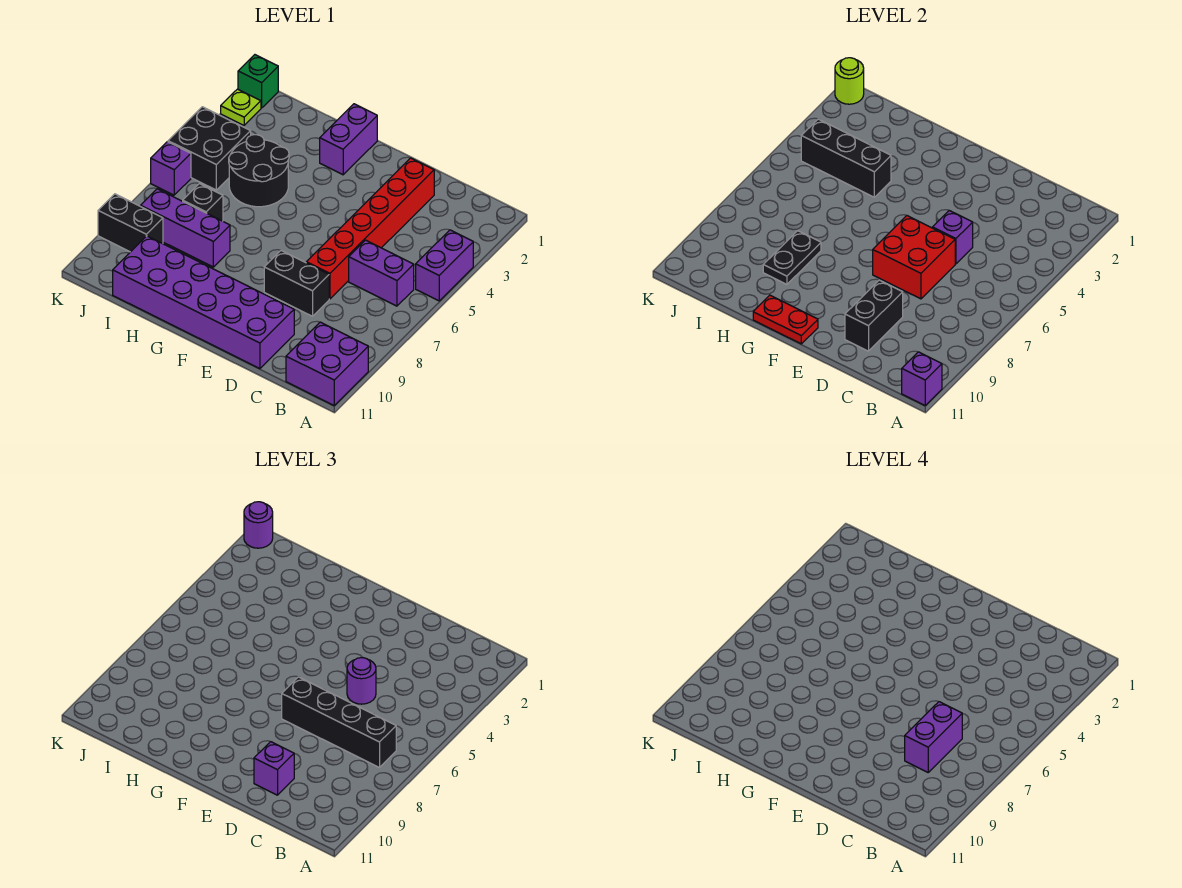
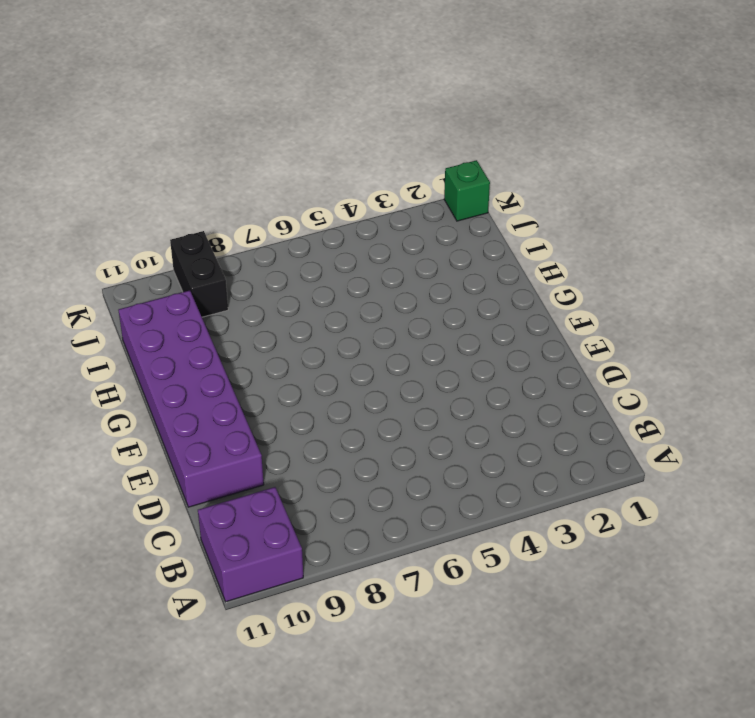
none -> purple 1x2 brick [416,230,473,301]
none -> purple 1x2 brick [349,240,414,306]
none -> red 1x6 brick [306,158,434,299]

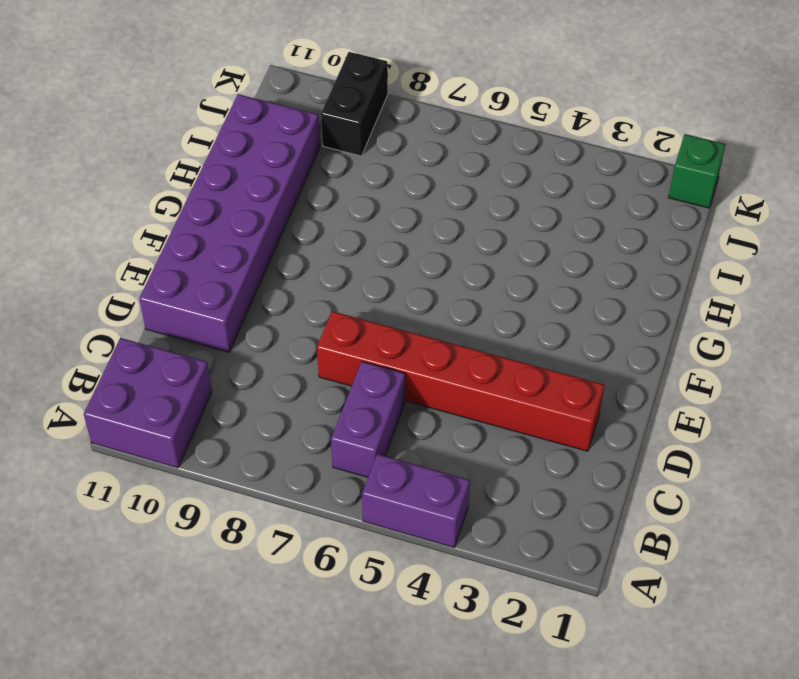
none -> black 1x2 brick [264,251,329,316]
none -> purple 1x2 brick [320,104,377,175]
none -> black 2x2 round brick [229,135,289,207]

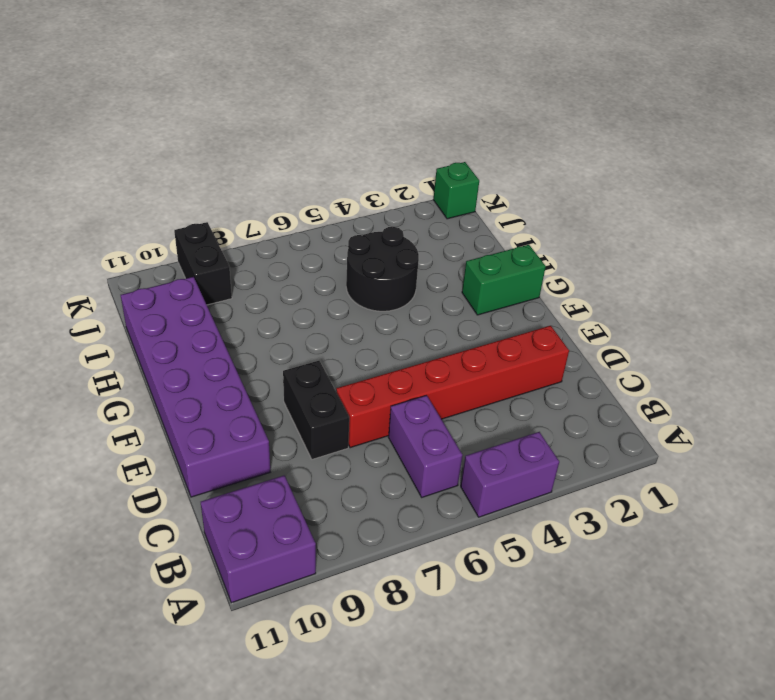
green 1x2 brick [462,245,546,315] -> purple 1x2 brick [320,104,377,175]
none -> purple 1x3 brick [140,189,230,267]
none -> black 1x1 brick [183,184,223,221]
none -> black 2x2 brick [168,107,251,190]

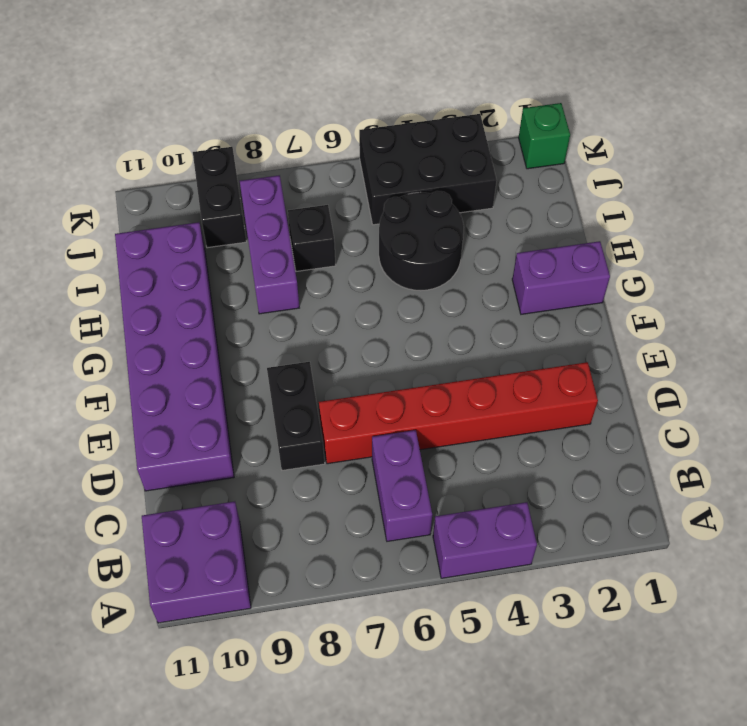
black 2x3 brick [359,114,497,225] -> black 2x2 brick [168,107,251,190]
none -> lime 1x1 plate [221,89,261,125]
none -> purple 1x1 brick [151,142,191,195]
none -> purple 1x1 brick [902,352,942,405]

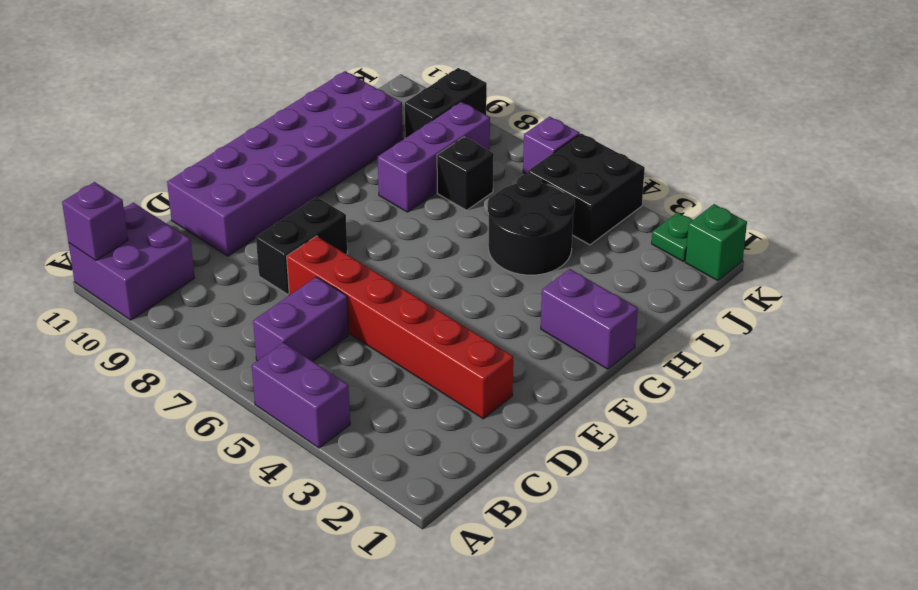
green 1x1 plate [652,212,693,262] -> lime 1x1 plate [221,89,261,125]
none -> purple 1x1 brick [932,211,973,264]
none -> red 2x2 brick [873,216,955,299]
none -> black 1x2 brick [845,280,903,351]

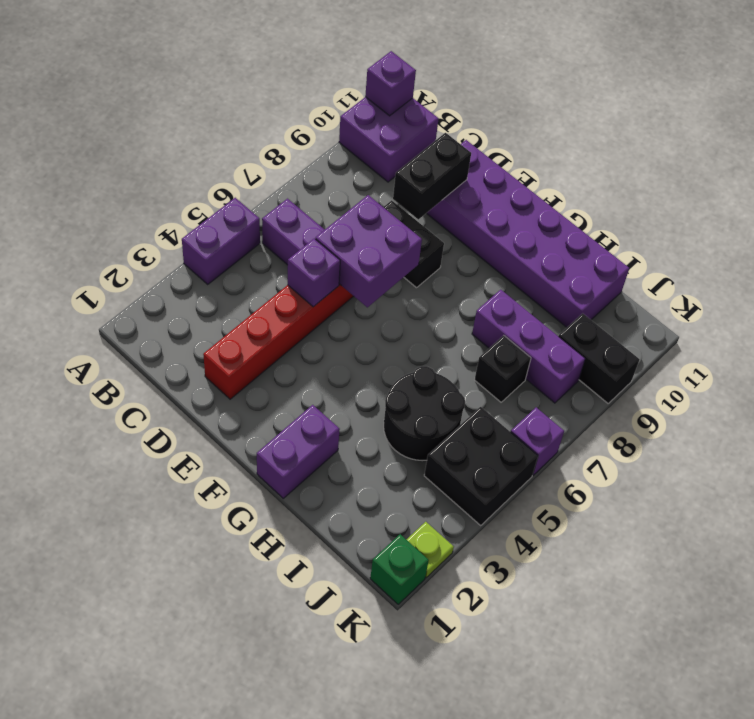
purple 2x2 brick [316,195,422,307] -> red 2x2 brick [873,216,955,299]
none -> red 1x2 plate [753,295,818,344]
none -> black 1x3 brick [801,119,891,197]
none -> black 1x2 plate [763,231,821,284]

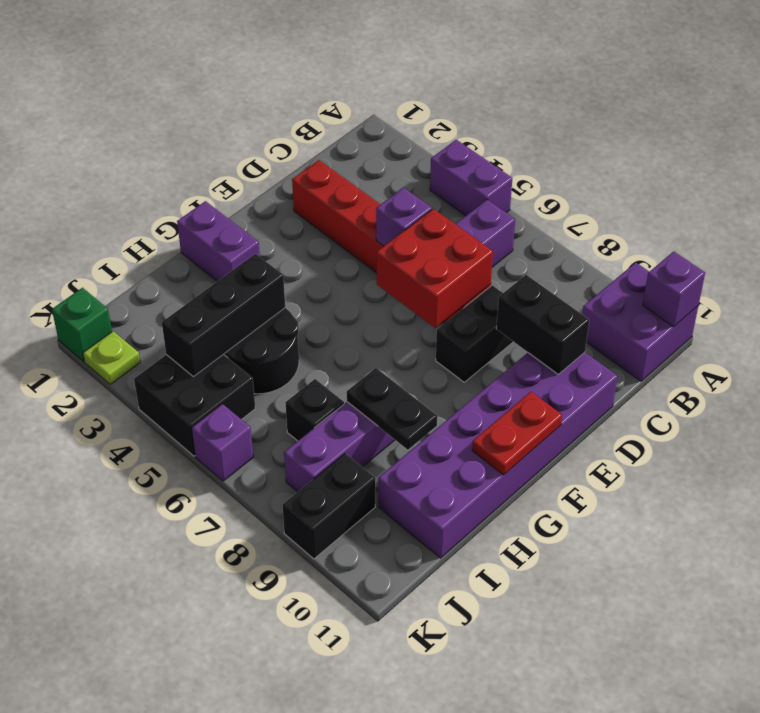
none -> lime 1x1 round brick [835,58,864,104]
none -> black 1x4 brick [282,677,396,768]
none -> purple 1x1 round brick [347,658,376,704]

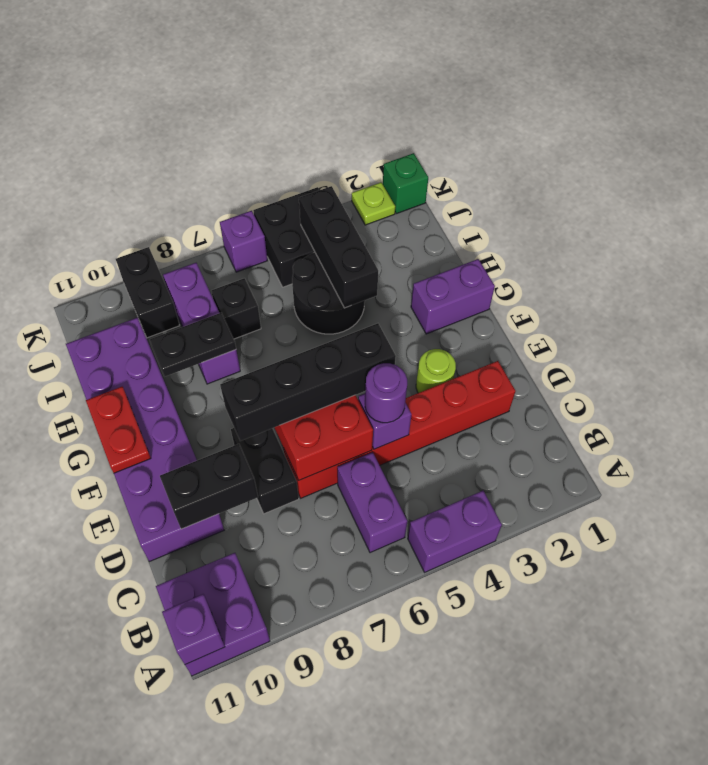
lime 1x1 round brick [416,349,456,393] -> lime 1x1 round brick moved to [835,58,864,104]
black 1x4 brick [220,323,396,441] -> black 1x4 brick turned to [282,677,396,768]
none -> purple 1x1 brick [254,742,294,795]
none -> purple 1x1 round brick [244,502,273,548]
none -> purple 1x2 brick [905,702,962,772]

